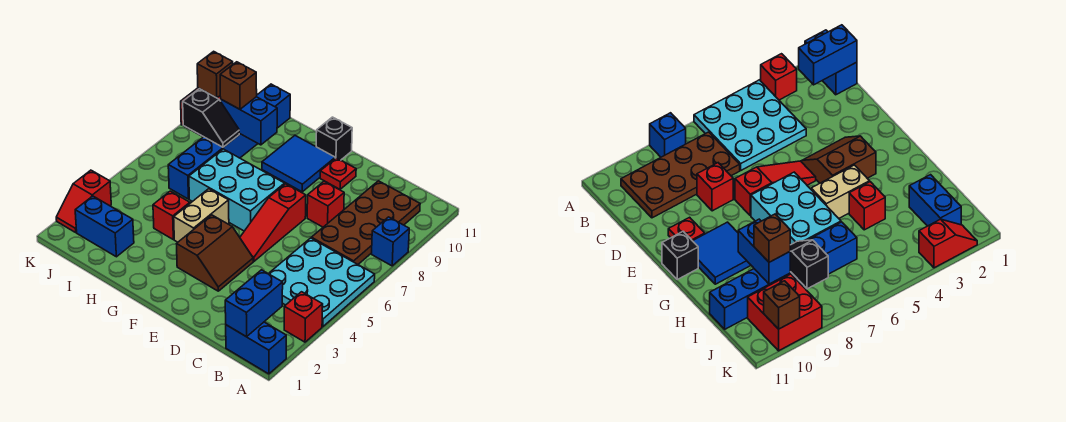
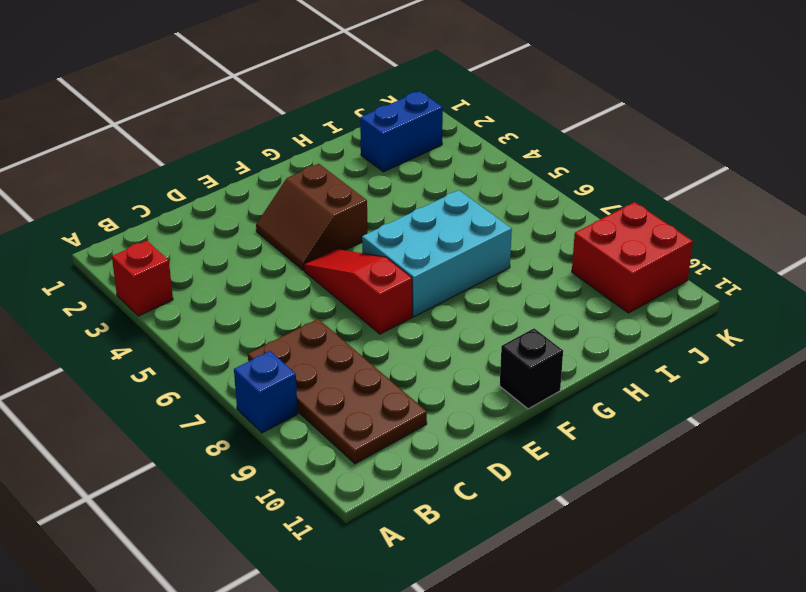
none -> blue 1x2 brick [226,322,286,374]
none -> cyan 3x3 plate [269,238,375,327]
none -> red 1x1 brick [307,182,344,227]

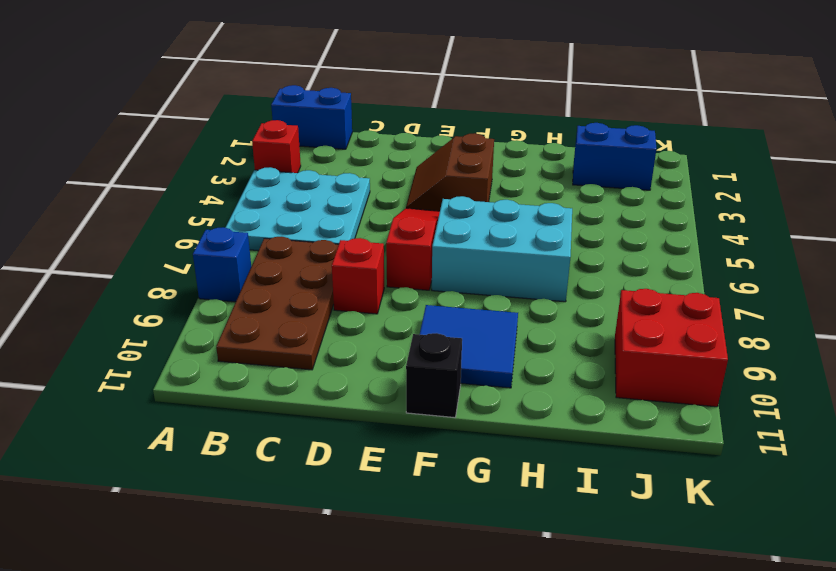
none -> red 1x1 plate [320,158,356,189]
none -> tan 1x2 brick [174,189,229,242]
none -> red 1x1 brick [153,191,190,240]

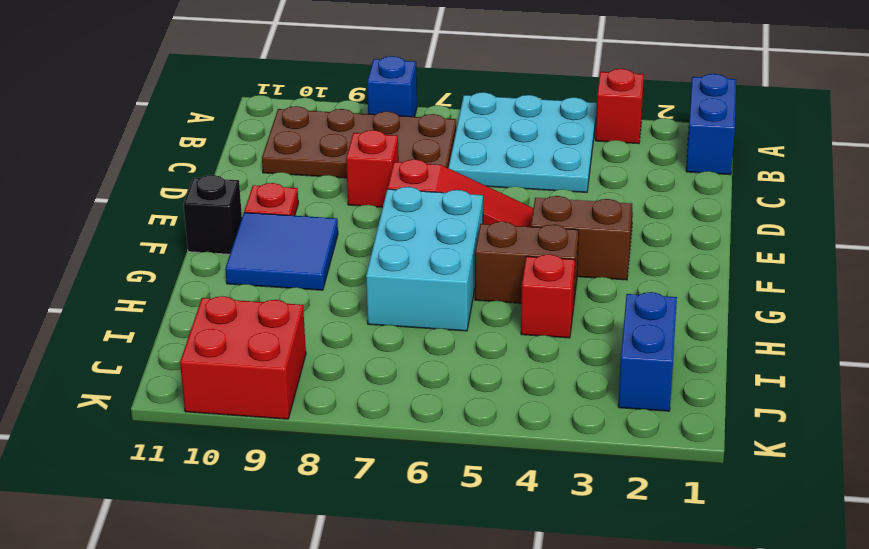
brown 1x2 brick [475,221,579,303] -> tan 1x2 brick [174,189,229,242]
none -> blue 1x6 brick [168,84,290,199]
none -> red 1x2 slope [56,170,111,232]
none -> blue 1x2 brick [225,270,283,337]

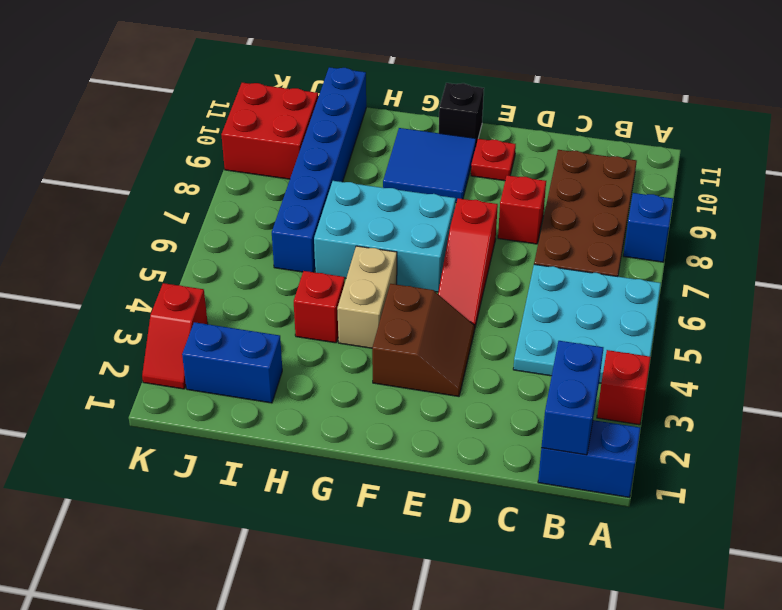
none -> blue 1x2 brick [221,97,277,145]
none -> black 1x2 slope [183,89,239,147]
none -> brown 1x1 brick [197,51,233,98]

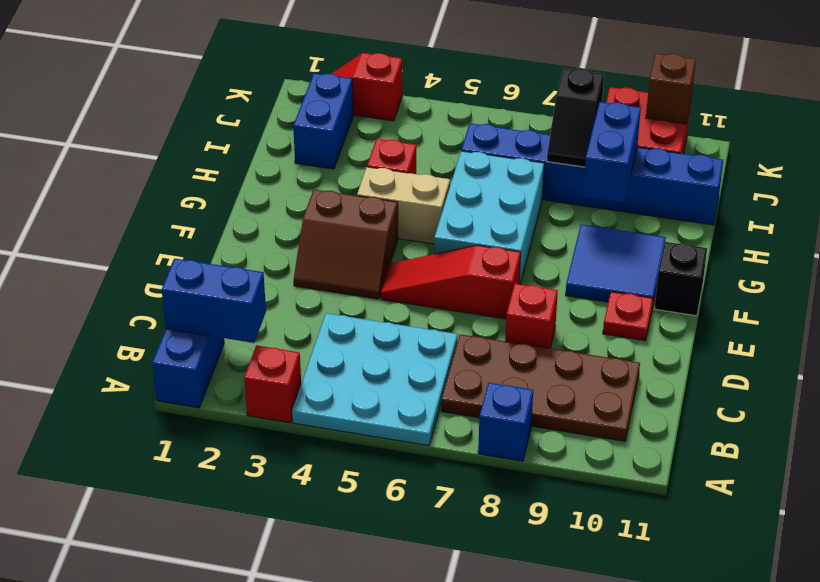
none -> brown 1x1 brick [220,62,257,109]

